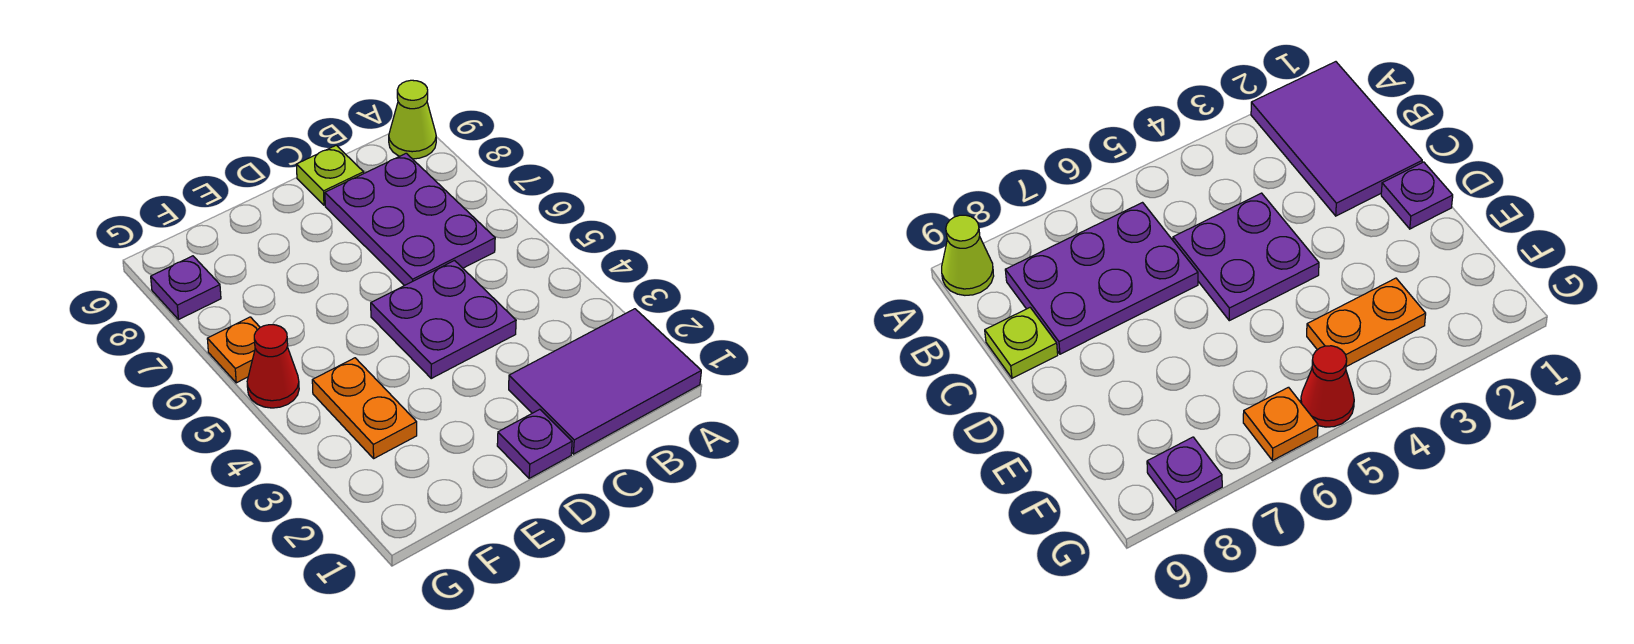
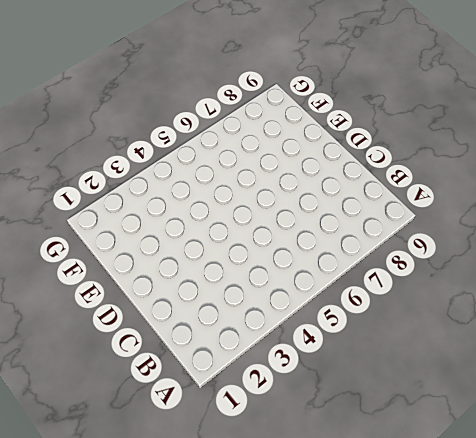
none -> purple 2x3 tile [509,309,701,454]
none -> lime 1x1 cone [389,80,436,159]

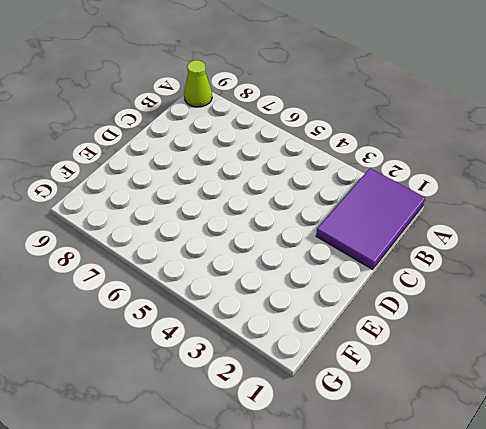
none -> purple 2x3 plate [325,153,495,286]
none -> purple 2x2 plate [371,261,516,378]

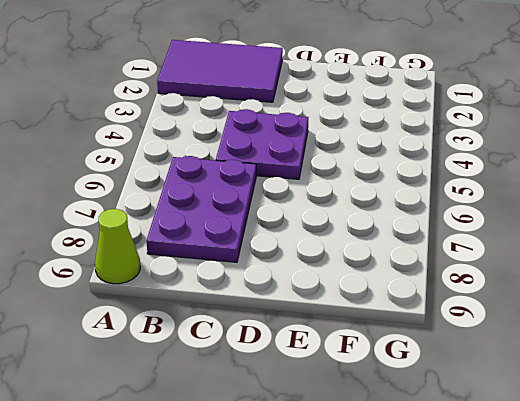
none -> lime 1x1 plate [296,145,364,205]
none -> purple 1x1 plate [497,409,572,478]

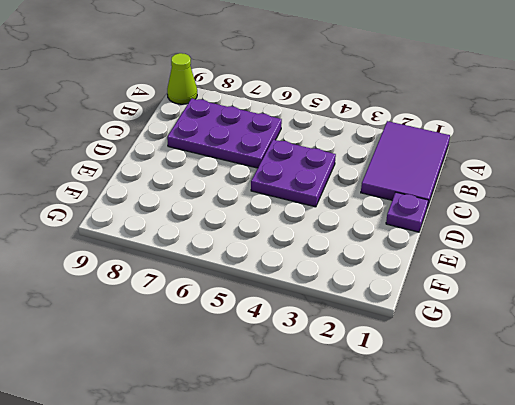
none -> lime 1x1 plate [296,145,364,205]
none -> orange 1x2 plate [312,358,417,458]

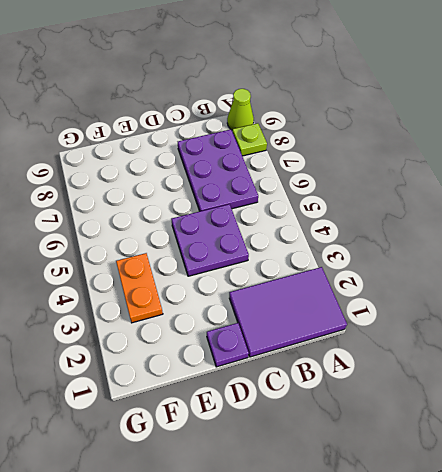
lime 1x1 plate [232,123,267,156] -> lime 1x1 plate moved to [296,145,364,205]
none -> red 1x1 cone [247,325,299,408]
none -> orange 1x1 plate [207,317,260,383]

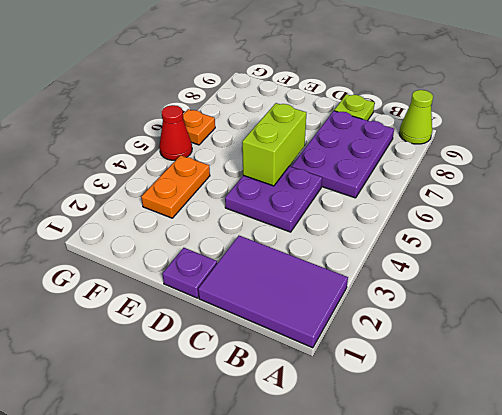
lime 1x2 brick [242,103,306,186] -> none
none -> purple 1x1 plate [151,256,221,319]

